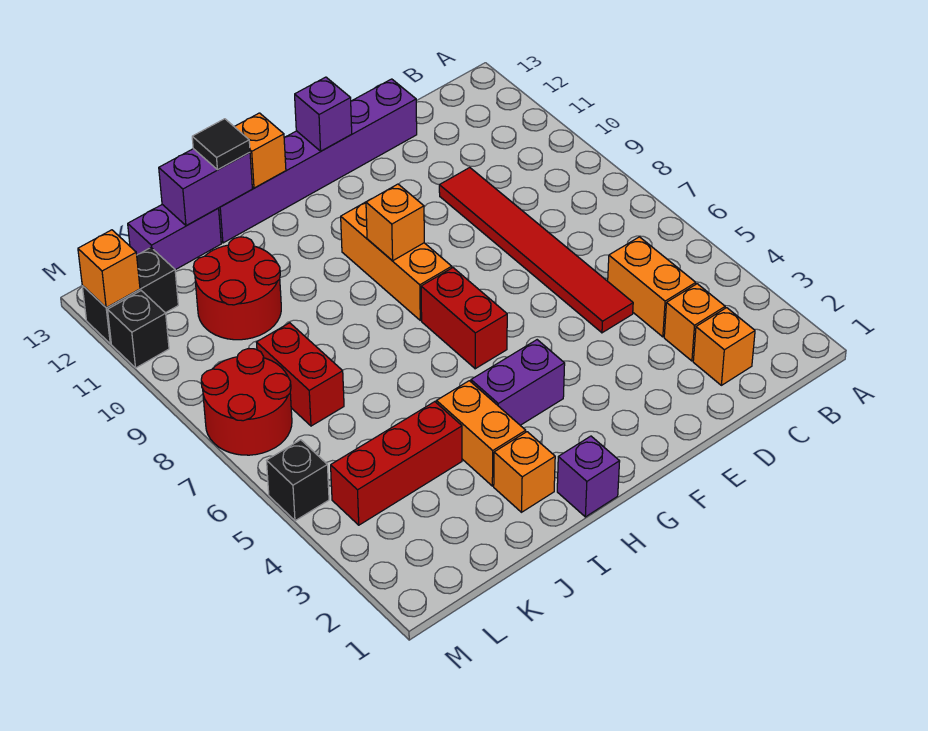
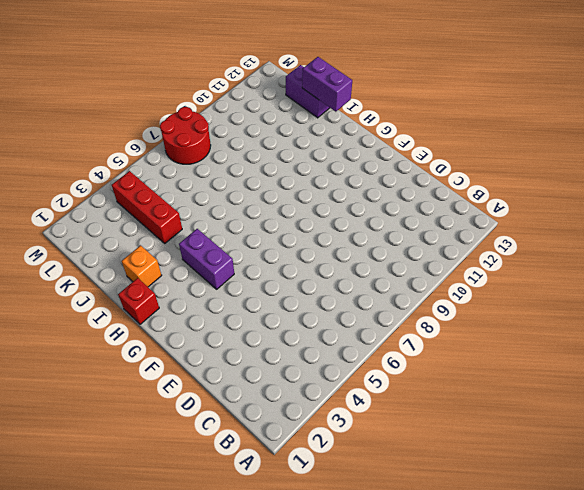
red 1x1 brick [118,278,159,324] -> purple 1x1 brick [557,436,620,517]
none -> orange 1x1 brick [693,308,755,385]
none -> orange 1x1 brick [664,284,725,361]
none -> orange 1x2 brick [608,237,696,337]

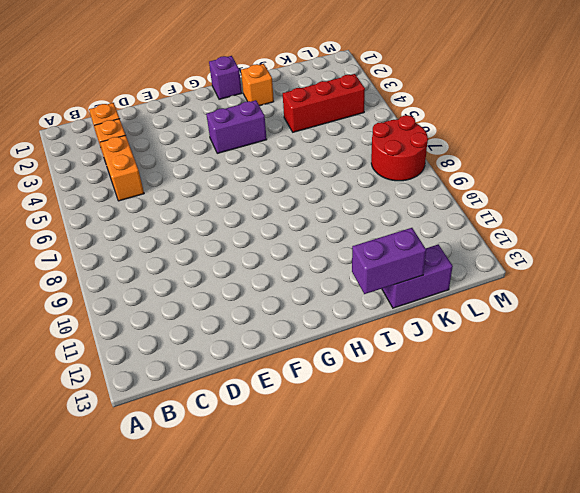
none -> red 1x6 tile [439,168,633,333]
none -> purple 1x6 brick [219,79,417,243]
none -> red 1x2 brick [421,268,507,369]

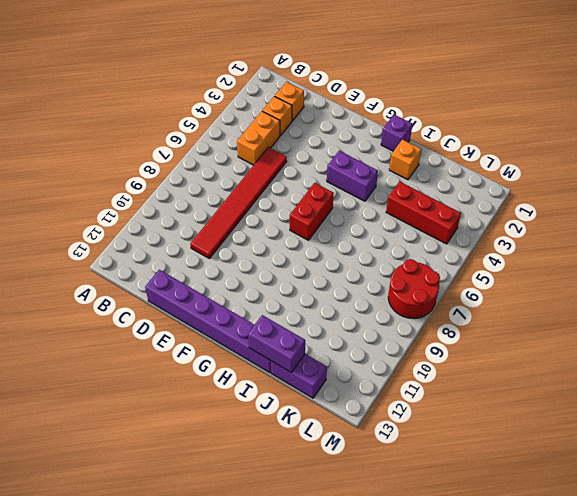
none -> orange 1x3 brick [341,202,452,320]
none -> orange 1x2 brick [437,381,526,486]
none -> red 2x2 round brick [193,237,281,340]

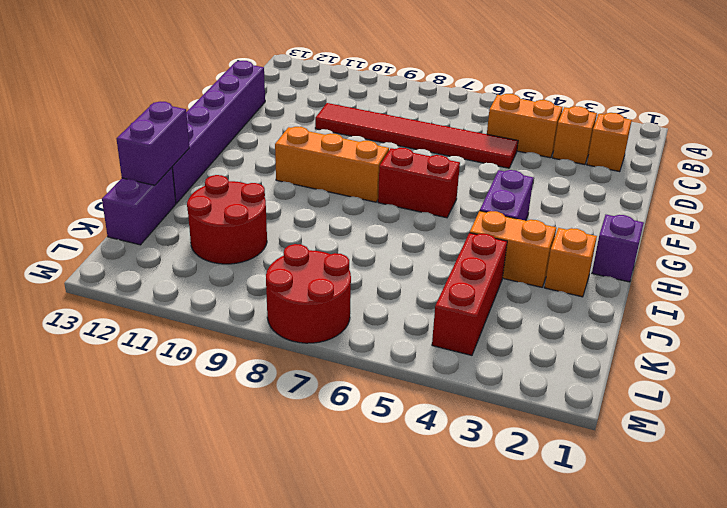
none -> red 1x2 brick [256,323,344,426]
none -> black 1x2 brick [82,248,178,344]
none -> black 1x1 brick [267,440,329,521]

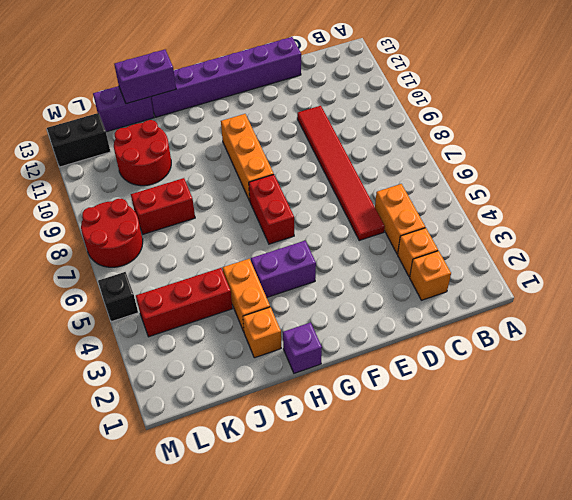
red 1x2 brick [131,178,195,234] -> red 1x2 brick turned to [256,323,344,426]
none -> black 1x1 brick [108,291,169,368]
none -> purple 1x1 brick [295,77,352,151]
none -> orange 1x1 brick [366,184,424,261]

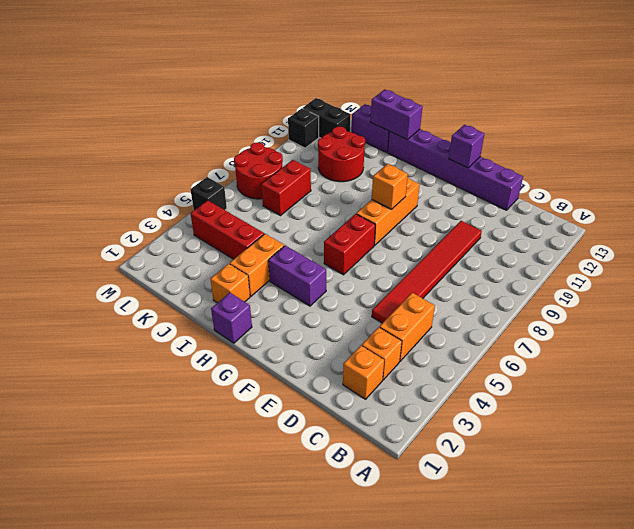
none -> orange 1x1 brick [234,113,286,188]
none -> orange 1x1 brick [78,230,140,308]
none -> black 1x1 tile [192,119,250,170]

